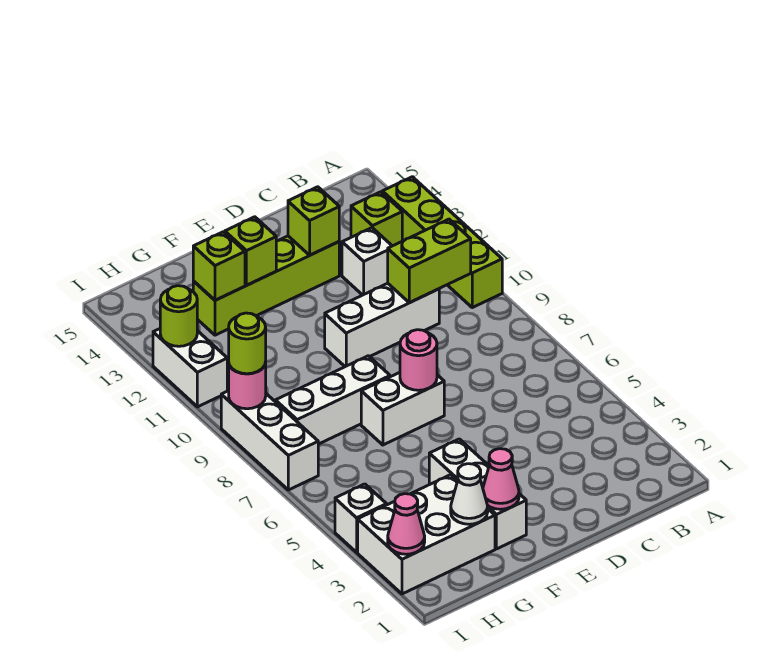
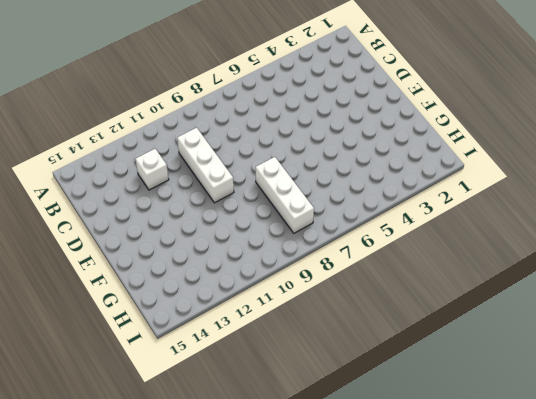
none -> lime 1x4 brick [382,177,502,308]
none -> lime 1x1 brick [351,192,402,246]
none -> lime 1x4 brick [193,236,339,335]

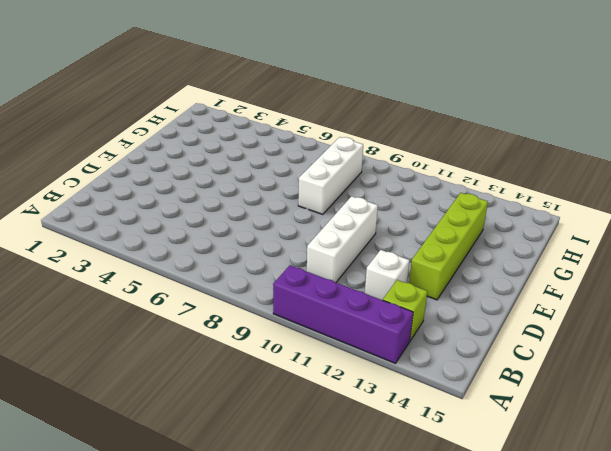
purple 1x4 brick [273,265,413,363] -> lime 1x4 brick [382,177,502,308]
none -> white 1x2 brick [361,373,444,445]
none -> white 1x3 brick [429,439,526,549]
none -> white 2x3 brick [358,475,495,594]

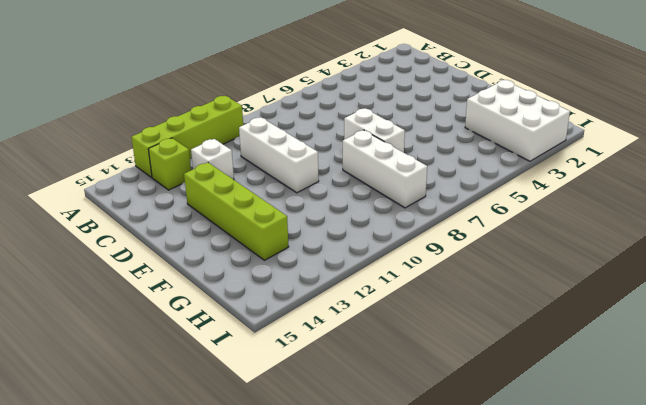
none -> white 1x3 brick [429,439,526,549]
none -> white 1x1 brick [335,484,387,552]
none -> white 1x3 brick [221,391,318,490]

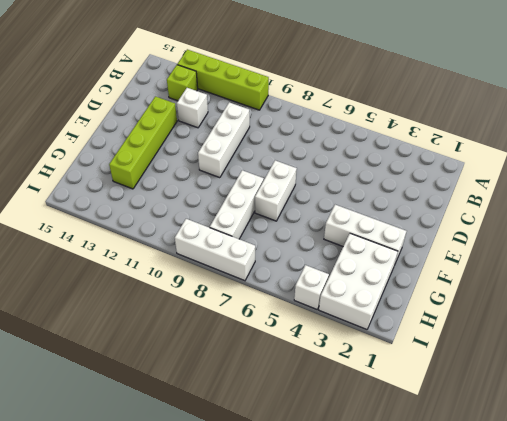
none -> white 1x2 brick [153,329,227,407]
none -> lime 1x2 brick [388,219,471,302]
none -> lime 1x1 brick [288,187,339,255]

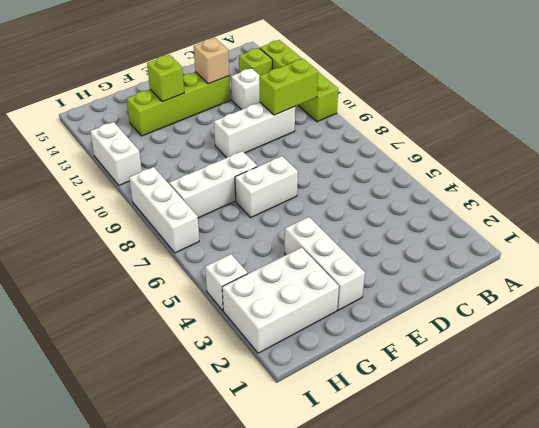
tan 1x1 brick [194,38,229,84] -> lime 1x1 brick [288,187,339,255]
none -> pink 1x1 round brick [400,330,437,390]
none -> pink 1x1 cone [483,449,519,509]
none -> white 1x1 cone [451,464,488,524]

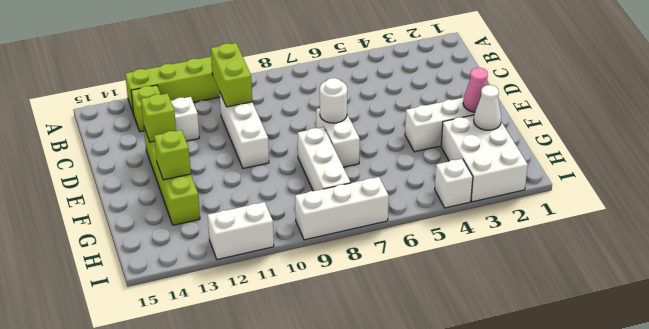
white 1x1 round brick [320,78,347,123] -> pink 1x1 round brick [400,330,437,390]
none -> lime 1x1 brick [193,232,245,300]
none -> pink 1x1 cone [388,494,425,554]
none -> pink 1x1 round brick [229,363,266,409]

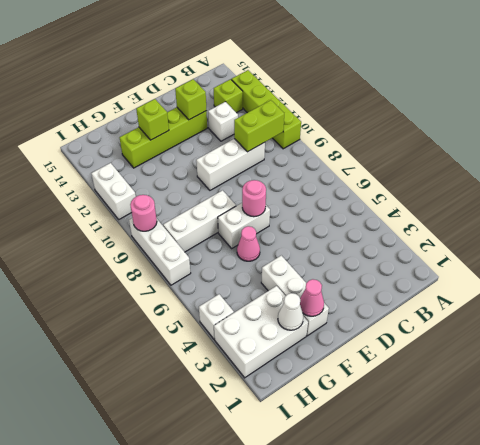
pink 1x1 cone [237,226,260,261] -> pink 1x1 cone moved to [388,494,425,554]
none -> lime 1x1 brick [193,232,245,300]
none -> lime 1x1 round brick [160,286,197,346]
none -> lime 1x1 round brick [229,313,266,374]

